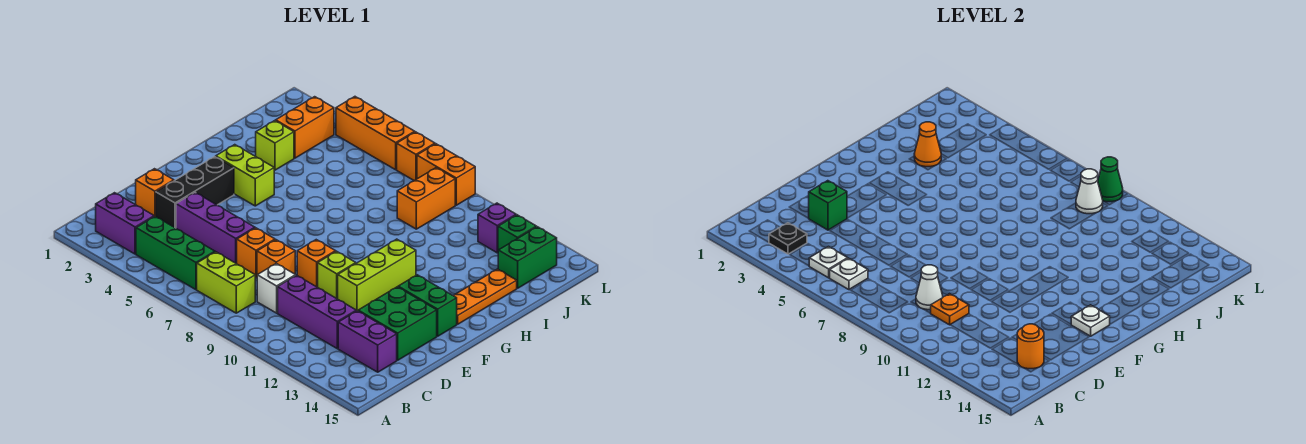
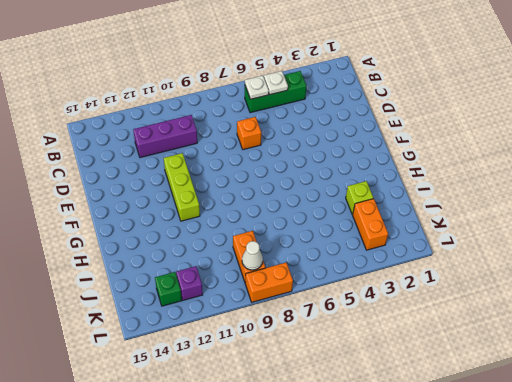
none -> purple 1x2 brick [96,193,154,254]
none -> lime 1x2 brick [197,252,255,313]
none -> white 1x1 brick [257,263,296,313]
none -> purple 1x2 brick [338,311,397,372]

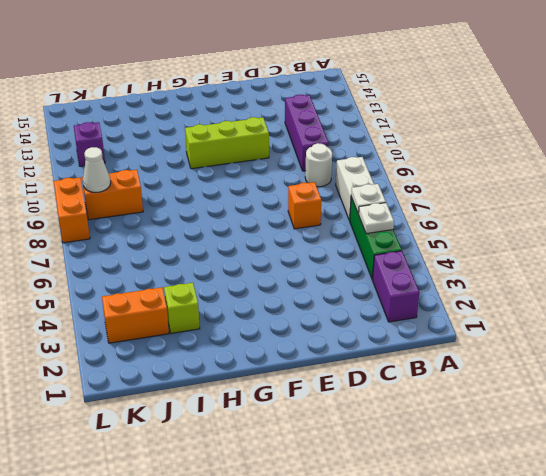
white 1x2 brick [336,157,374,220] -> lime 1x2 brick [197,252,255,313]
white 1x1 round brick [305,143,332,187] -> white 1x1 brick [257,263,296,313]
none -> purple 1x2 brick [338,311,397,372]
none -> orange 1x1 brick [136,169,174,217]
none -> black 1x3 brick [156,157,234,228]
none -> purple 1x3 brick [176,192,255,264]

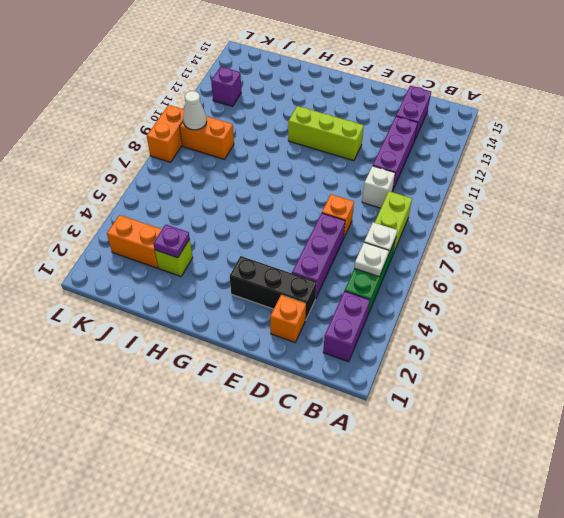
purple 1x1 plate [153,224,190,258] -> orange 1x1 cone [914,122,941,167]
none -> orange 1x1 brick [257,240,295,275]
none -> green 2x2 brick [358,287,437,360]
none -> orange 1x1 brick [297,240,336,287]
none -> lime 1x1 brick [318,251,356,299]

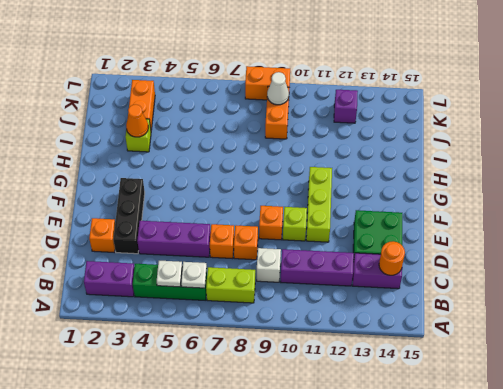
none -> green 1x2 brick [398,275,457,336]
none -> lime 1x2 brick [216,145,274,206]
none -> orange 1x3 plate [453,269,517,324]
none -> green 1x2 brick [498,227,557,288]

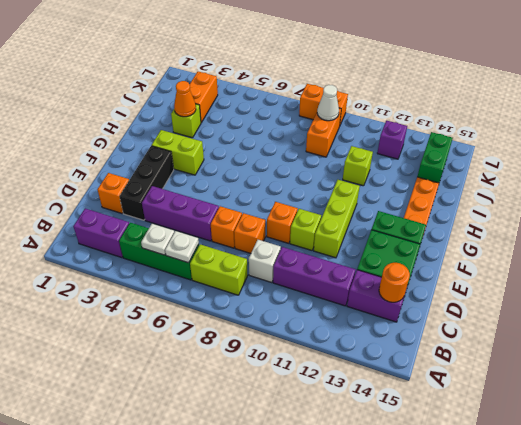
lime 1x1 brick [343,146,373,186] -> none
none -> green 1x1 brick [498,215,536,250]
none -> orange 1x3 brick [336,97,415,170]
none -> orange 1x1 brick [397,132,435,181]
none -> black 1x1 plate [769,223,807,254]

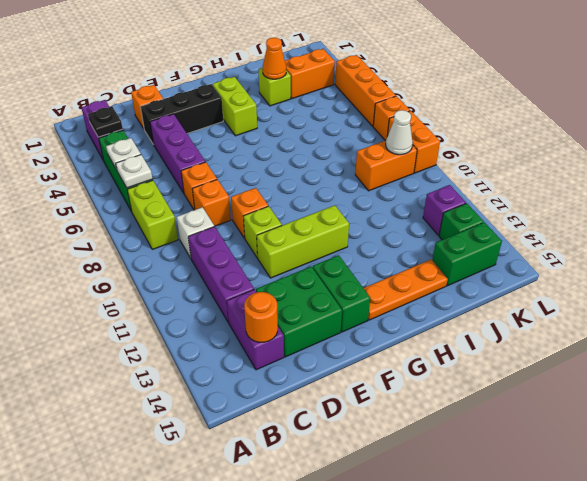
none -> white 1x1 cone [916,265,943,310]
none -> orange 1x1 plate [931,294,969,325]
none -> green 1x1 brick [808,181,847,230]
none -> white 1x1 plate [1071,305,1110,336]

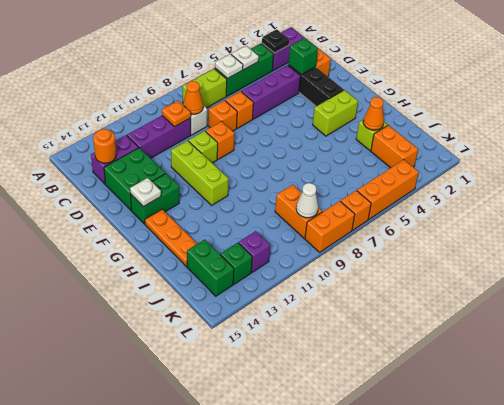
orange 1x1 cone [183,81,203,114] -> white 1x1 cone [916,265,943,310]
none -> green 1x1 cone [1098,157,1123,202]

